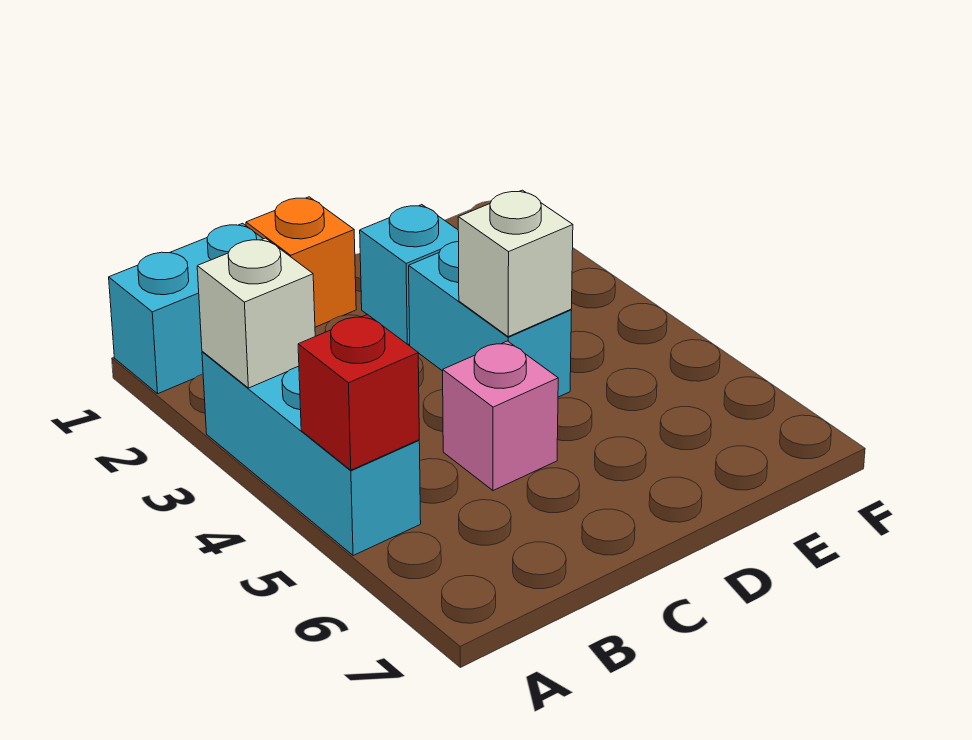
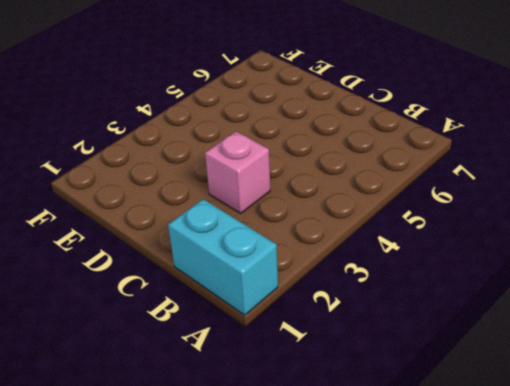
pink 1x1 brick [205,131,270,213] -> pink 1x1 brick moved to [443,341,558,491]
none -> cyan 1x3 brick [202,352,421,556]
none -> orange 1x1 brick [246,197,356,327]

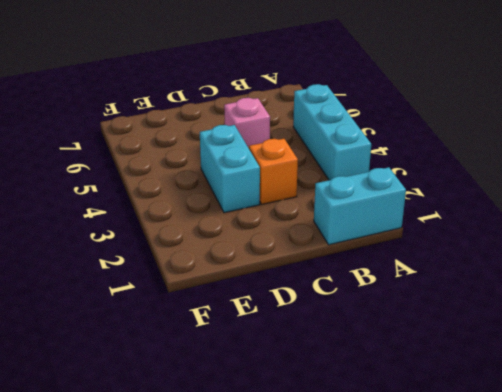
orange 1x1 brick [249,139,298,204] -> orange 1x1 brick moved to [246,197,356,327]
none -> cyan 1x1 brick [360,205,459,344]
none -> white 1x1 brick [197,238,315,388]

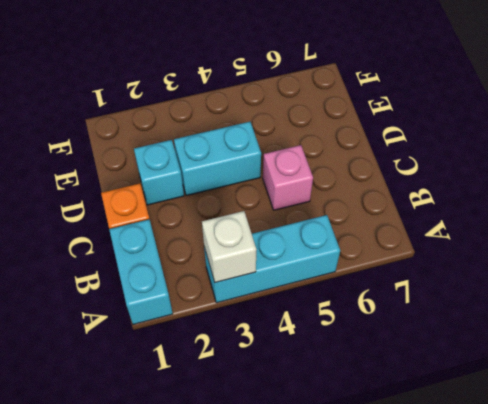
none -> red 1x1 brick [298,314,419,470]
none -> white 1x1 brick [458,190,573,337]

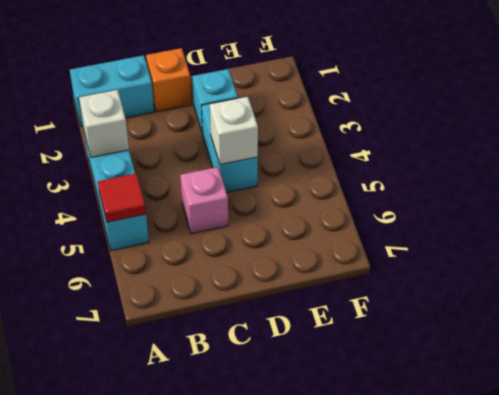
red 1x1 tile [98,173,146,222] -> red 1x1 brick [298,314,419,470]

